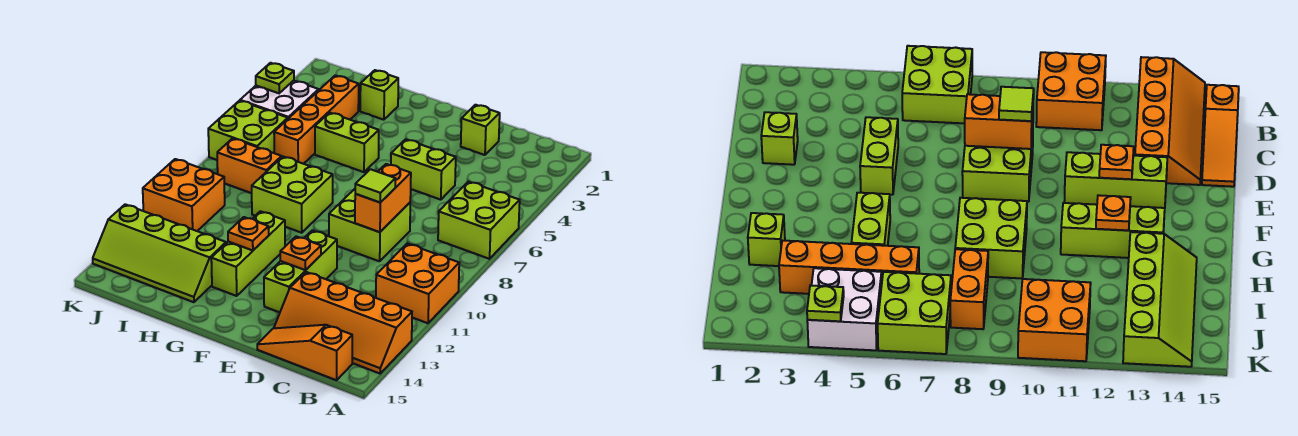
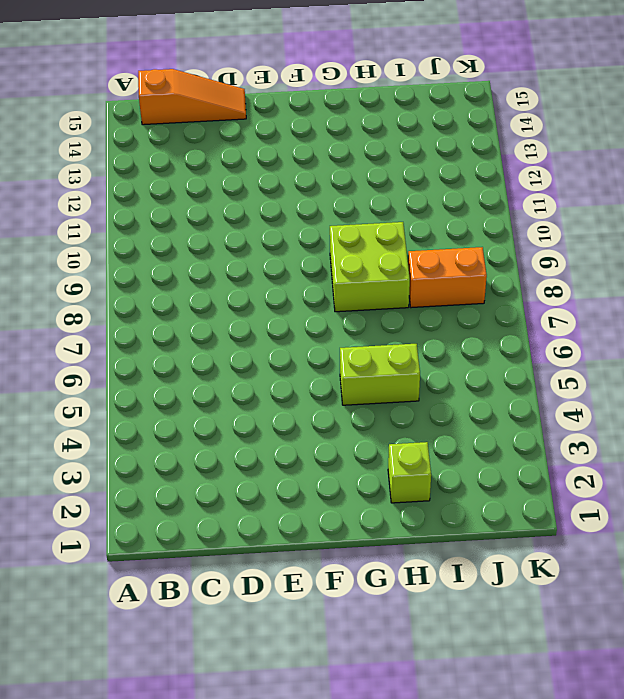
none -> lime 2x2 brick [438,182,520,259]
none -> orange 2x2 brick [376,244,459,323]
none -> orange 2x4 slope [274,272,412,373]

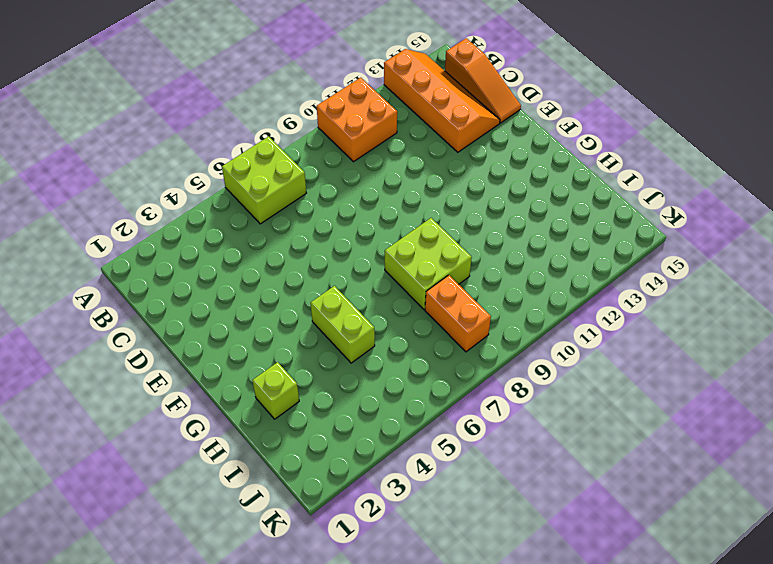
none -> lime 1x1 brick [461,105,500,155]
none -> lime 1x2 brick [391,139,456,200]
none -> lime 2x2 brick [329,189,410,261]

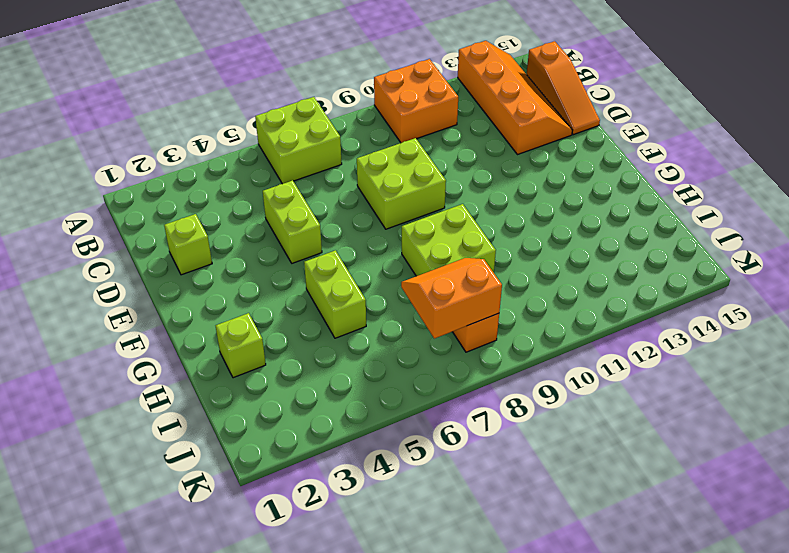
orange 2x2 slope [401,258,502,338] -> none
none -> lime 1x3 brick [264,230,337,312]
none -> lime 1x3 brick [211,211,285,296]
none -> lime 2x4 slope [93,204,226,302]

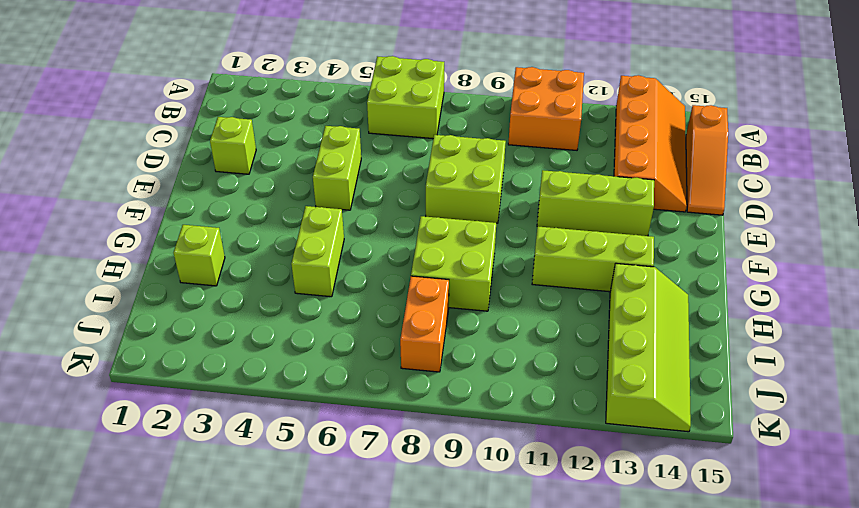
none -> orange 1x4 brick [274,76,359,164]
none -> white 2x2 brick [240,81,319,119]
none -> lime 2x2 brick [208,101,288,160]

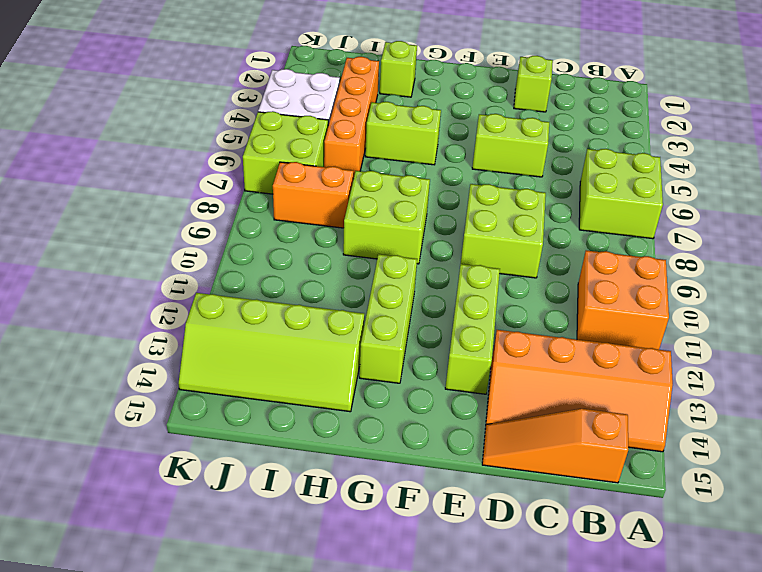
none -> orange 2x2 brick [143,159,225,231]
none -> orange 1x2 brick [355,164,411,232]
none -> orange 1x1 plate [280,236,321,270]

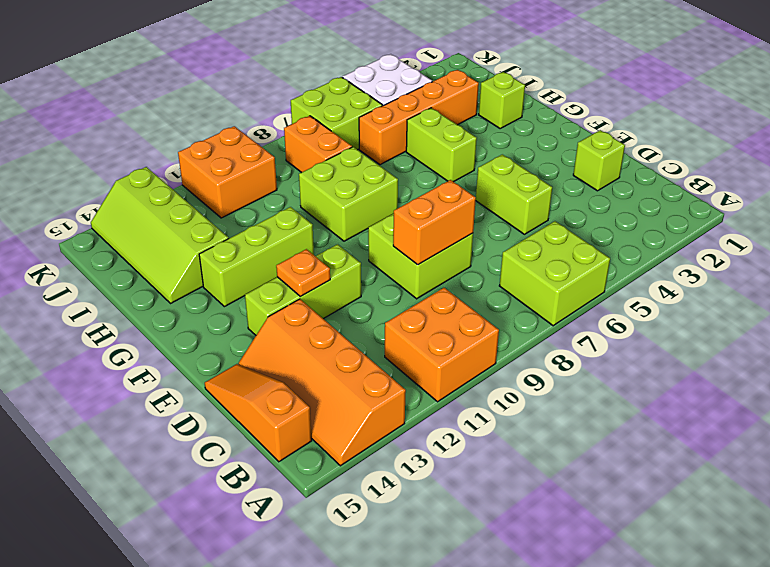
none -> orange 1x1 plate [228,217,269,251]
none -> lime 1x1 plate [256,63,294,93]
none -> lime 1x1 tile [355,169,395,202]

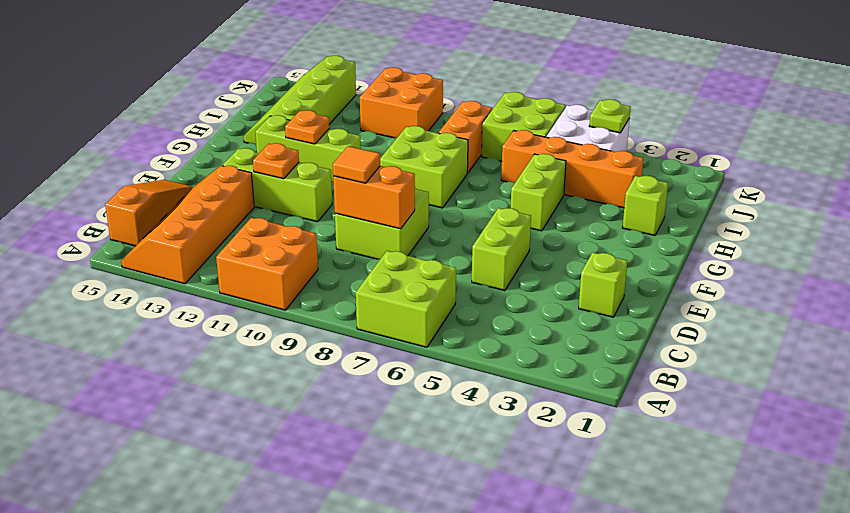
orange 1x1 tile [333,146,380,183] -> lime 1x1 tile [355,169,395,202]

